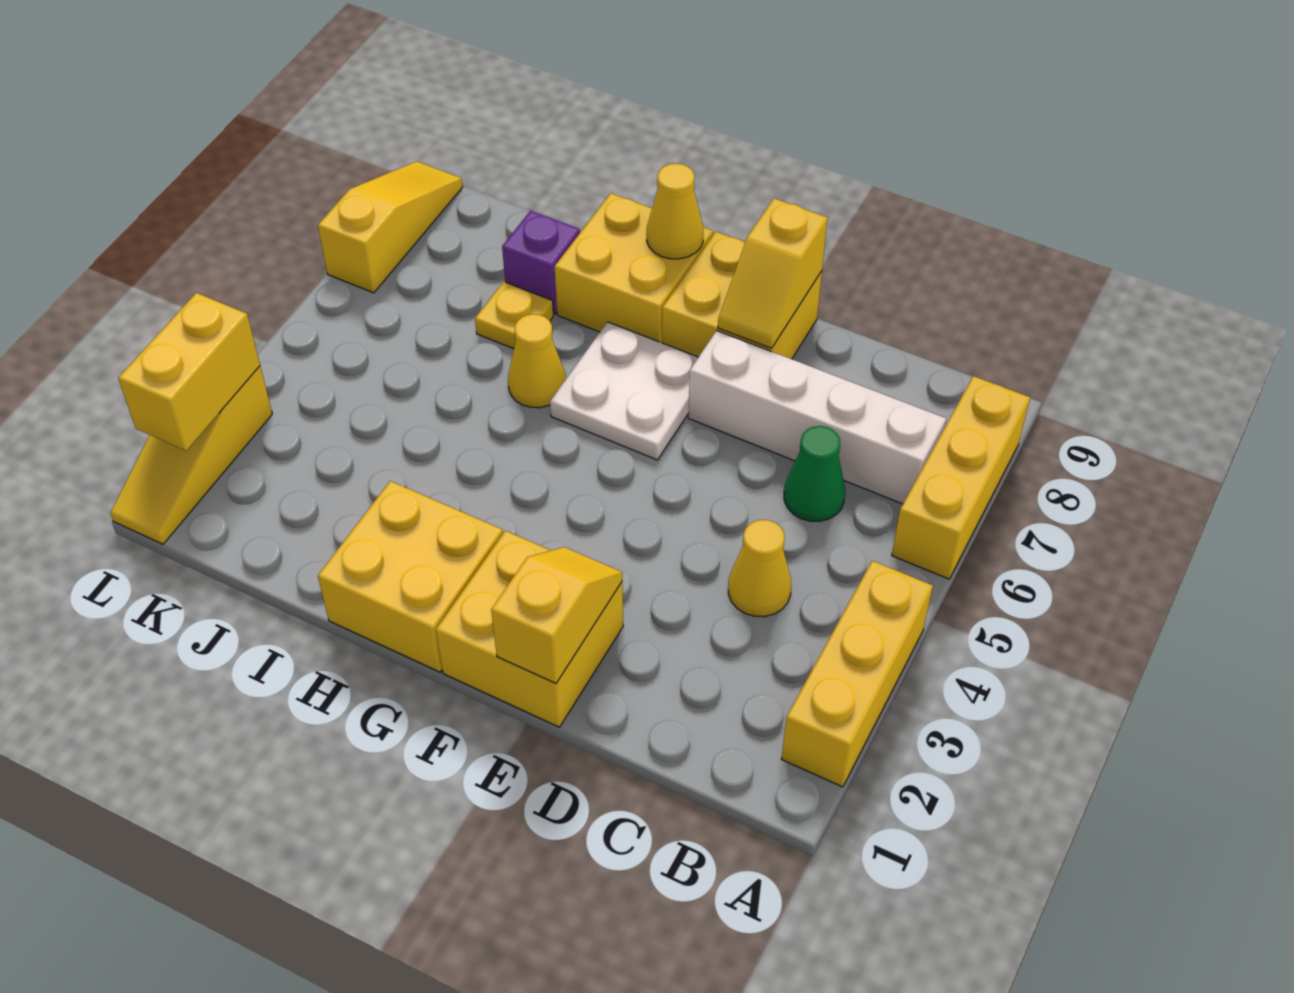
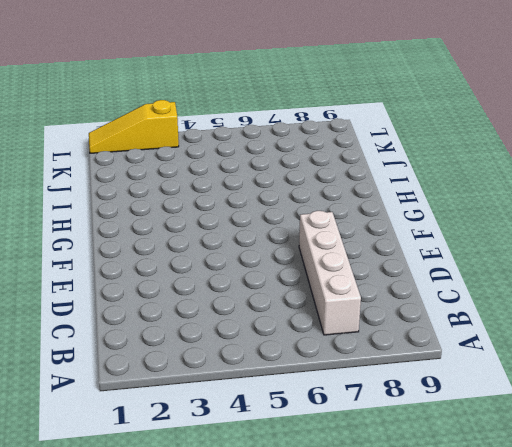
none -> yellow 1x3 brick [782,561,933,787]
none -> yellow 1x3 brick [892,376,1030,579]
none -> yellow 1x1 cone [728,520,791,617]

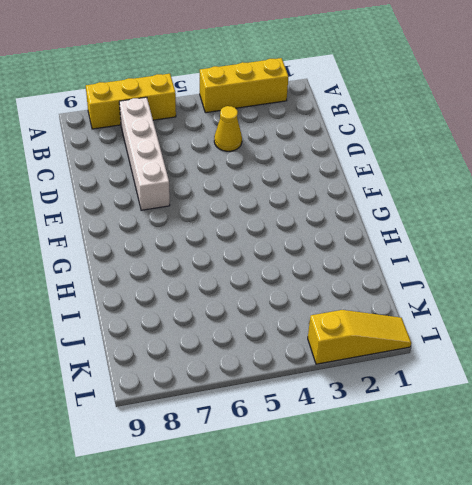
none -> green 1x1 cone [784,426,845,521]
none -> yellow 2x2 brick [436,531,623,727]
none -> yellow 2x2 brick [662,232,822,359]

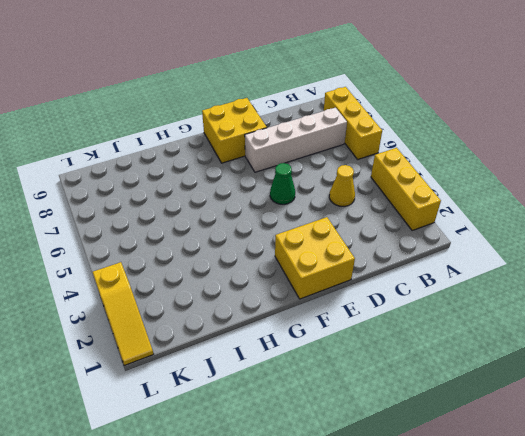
green 1x1 cone [270,163,295,204] -> green 1x1 cone moved to [784,426,845,521]
none -> white 2x2 plate [550,322,698,460]
none -> yellow 2x2 brick [318,481,503,672]
none -> yellow 2x2 brick [555,193,713,343]

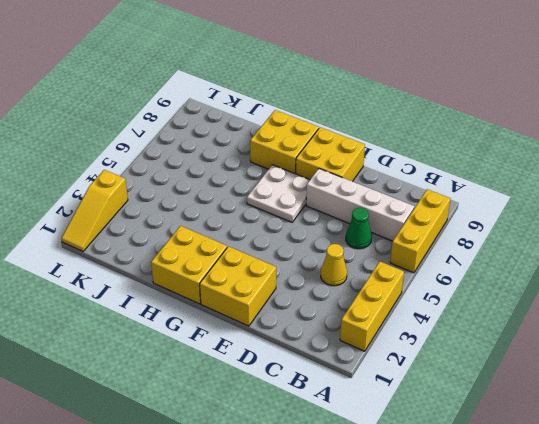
none -> yellow 1x1 cone [508,314,566,408]
none -> yellow 1x1 plate [475,282,553,349]
none -> purple 1x1 brick [502,211,580,314]

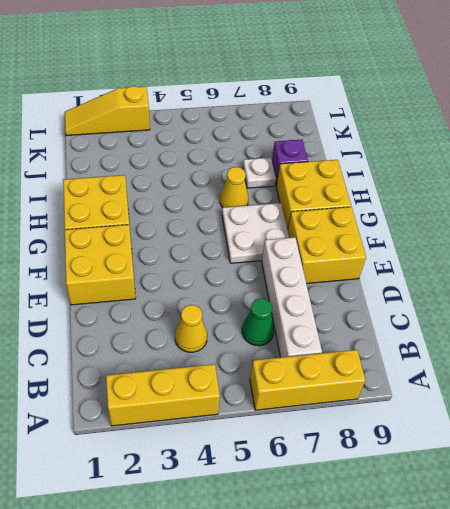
white 1x1 plate [243,158,276,188] -> yellow 1x1 plate [475,282,553,349]
none -> yellow 1x3 slope [318,161,463,293]
none -> yellow 1x2 slope [491,547,622,683]
none -> yellow 1x2 slope [718,199,828,348]

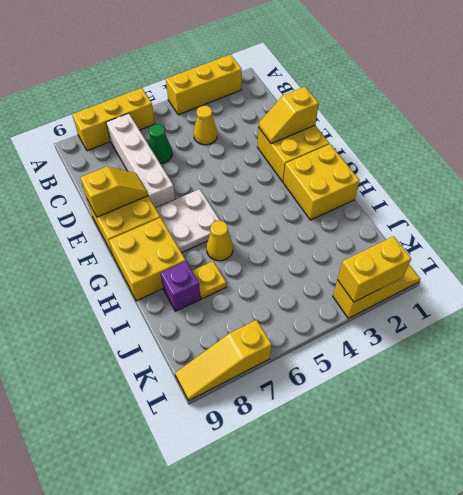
none -> yellow 1x1 cone [647,164,703,259]

